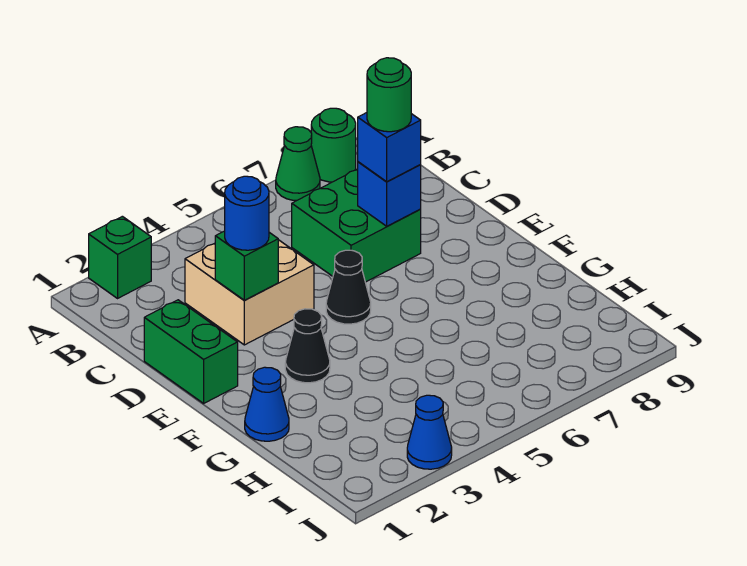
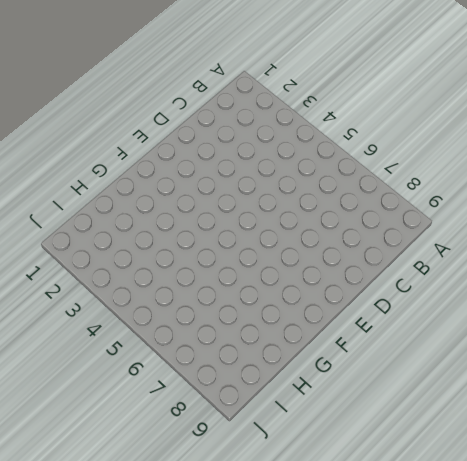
none -> green 1x1 brick [89,216,151,298]
none -> green 1x1 cone [276,127,320,201]
none -> green 1x1 round brick [311,108,356,182]

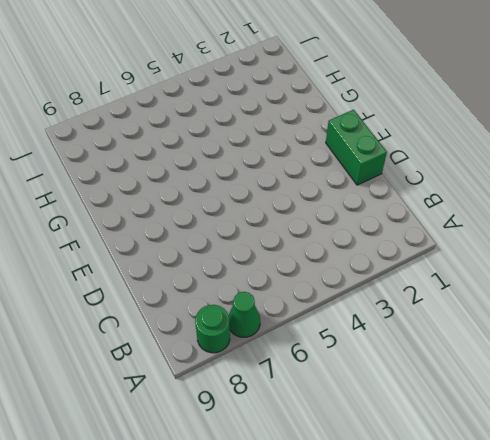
none -> green 1x1 brick [89,216,151,298]
none -> tan 2x2 brick [185,240,314,345]
none -> green 2x2 brick [292,169,421,282]

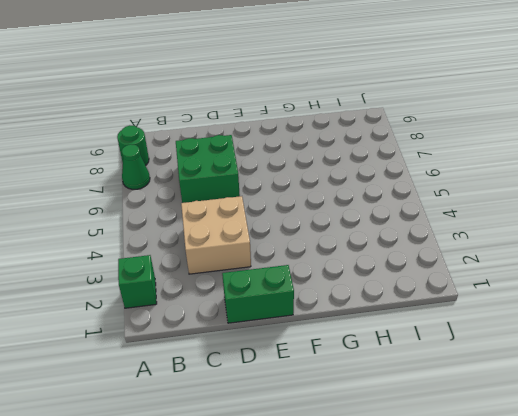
none -> black 1x1 cone [326,250,371,324]
none -> black 1x1 cone [285,309,330,383]
none -> blue 1x1 cone [245,367,289,441]

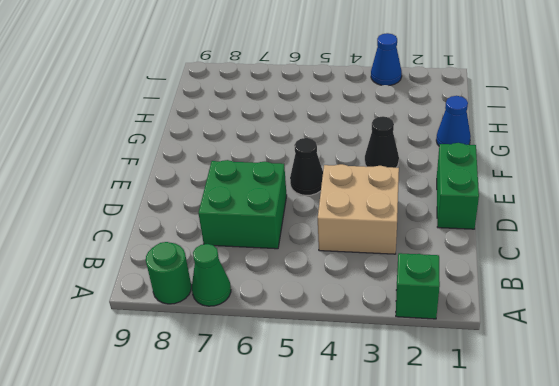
none -> green 1x1 brick [215,231,278,300]
none -> blue 1x1 brick [358,162,421,226]
none -> blue 1x1 round brick [225,176,269,250]

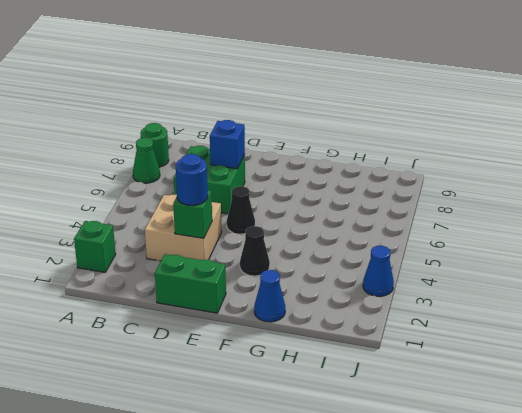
none -> blue 1x1 brick [358,113,421,182]
none -> green 1x1 round brick [367,58,411,132]

